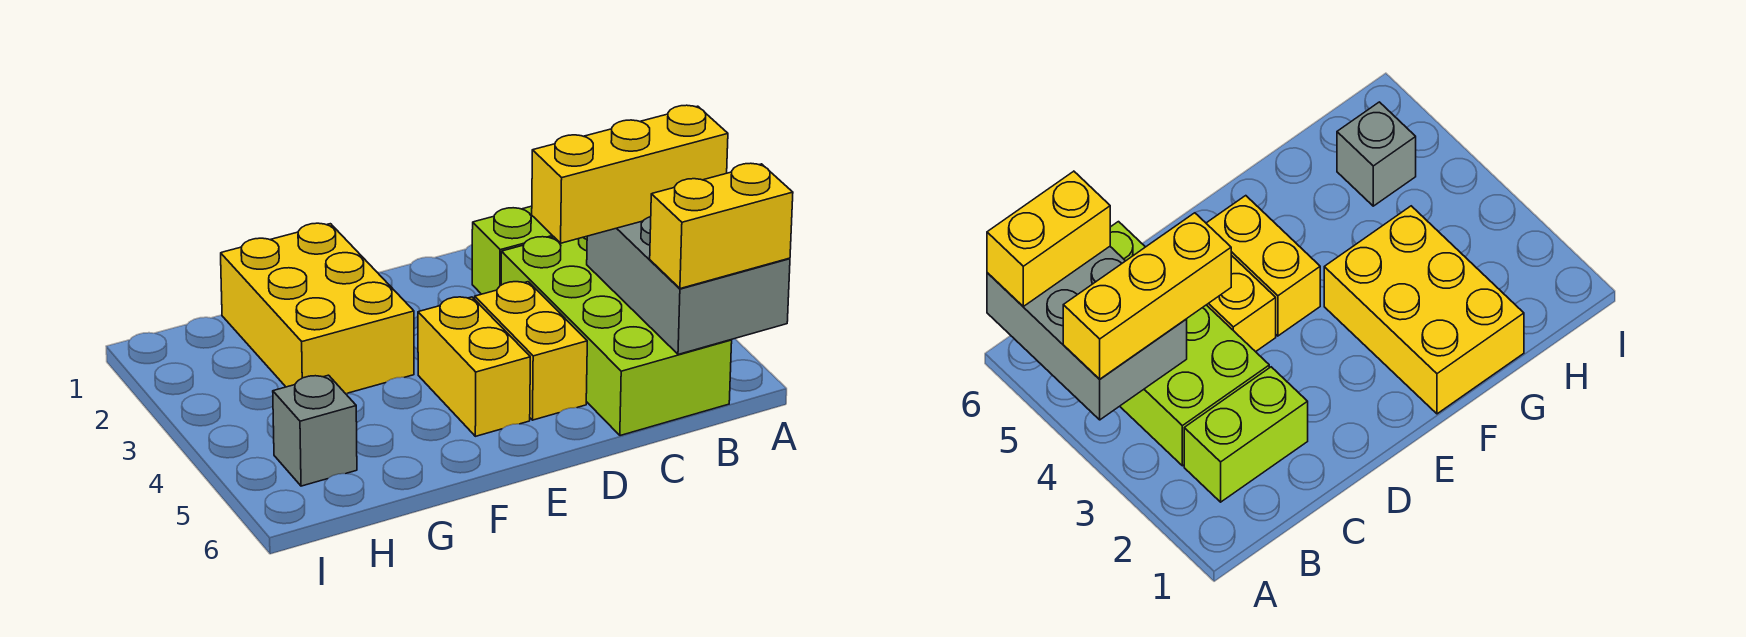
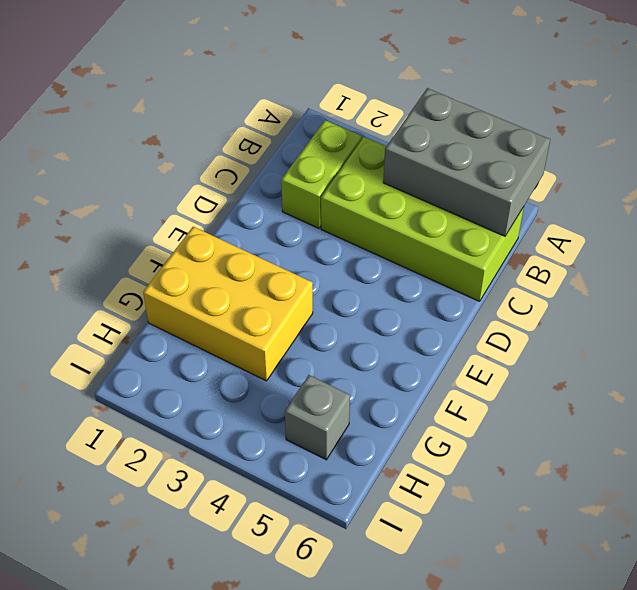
none -> yellow 1x2 brick [475,282,587,420]
none -> yellow 1x2 brick [418,297,530,436]

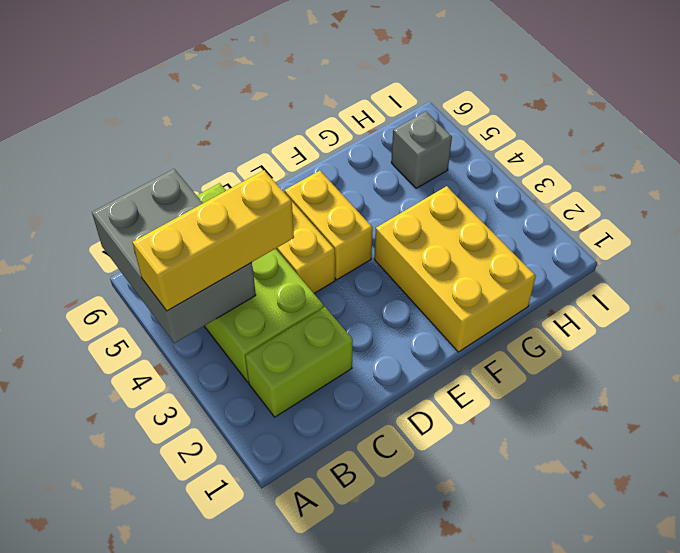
none -> yellow 1x2 brick [650,163,793,289]

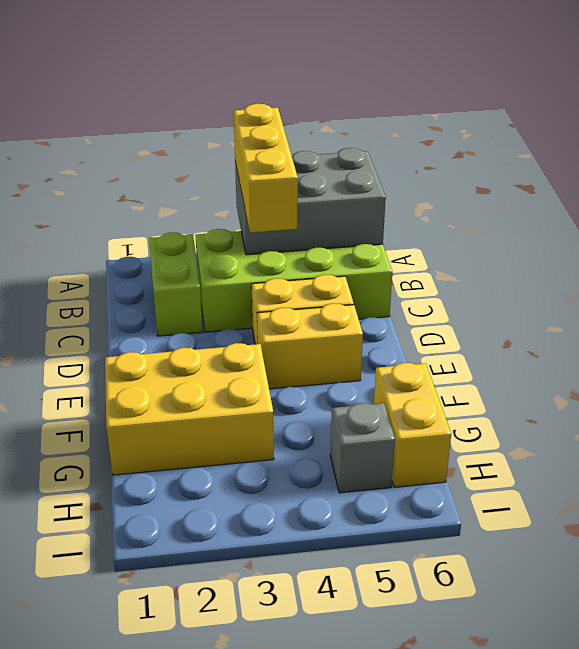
yellow 1x2 brick [374,363,451,487] -> yellow 1x2 brick moved to [650,163,793,289]

